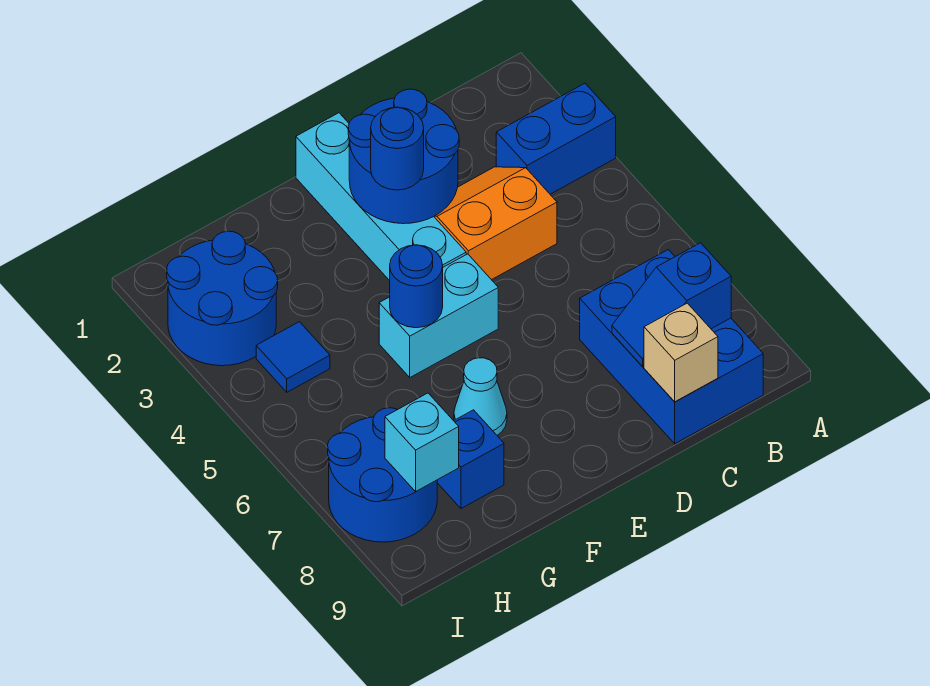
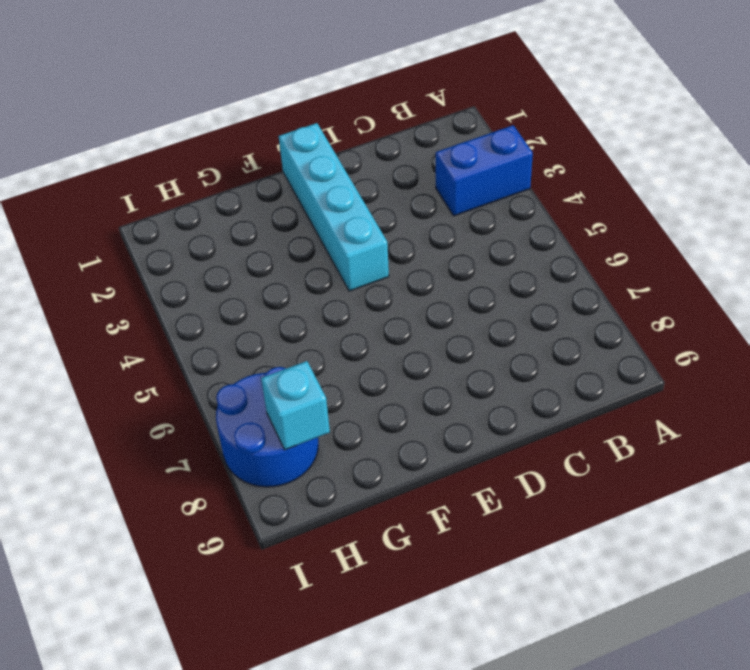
none -> blue 2x3 brick [580,250,763,444]
none -> orange 2x2 slope [434,167,557,280]
none -> cyan 1x2 brick [379,254,498,377]

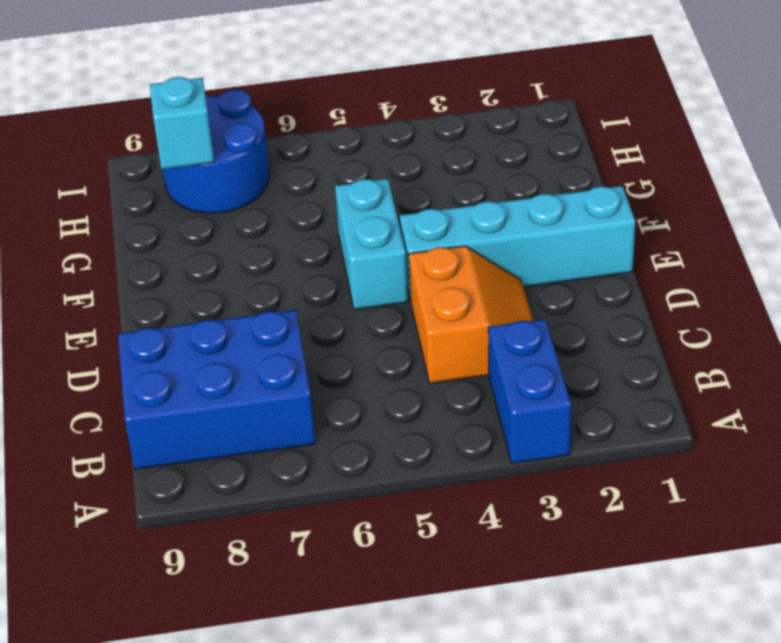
none -> cyan 1x1 cone [454,358,507,435]
none -> blue 1x1 brick [437,410,504,508]
none -> blue 2x2 round brick [167,231,278,366]

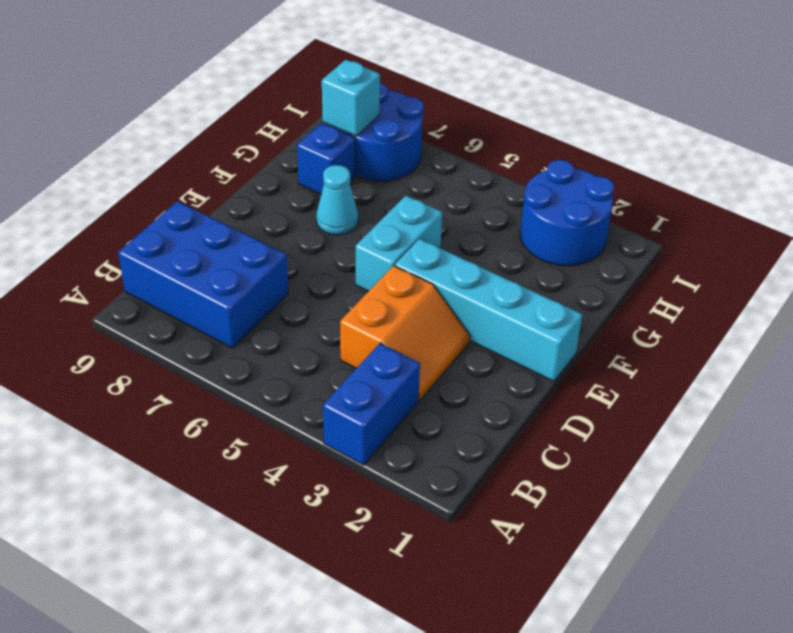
none -> blue 1x1 tile [256,322,330,392]
none -> blue 1x2 slope [612,243,731,367]
none -> tan 1x1 brick [644,303,718,402]

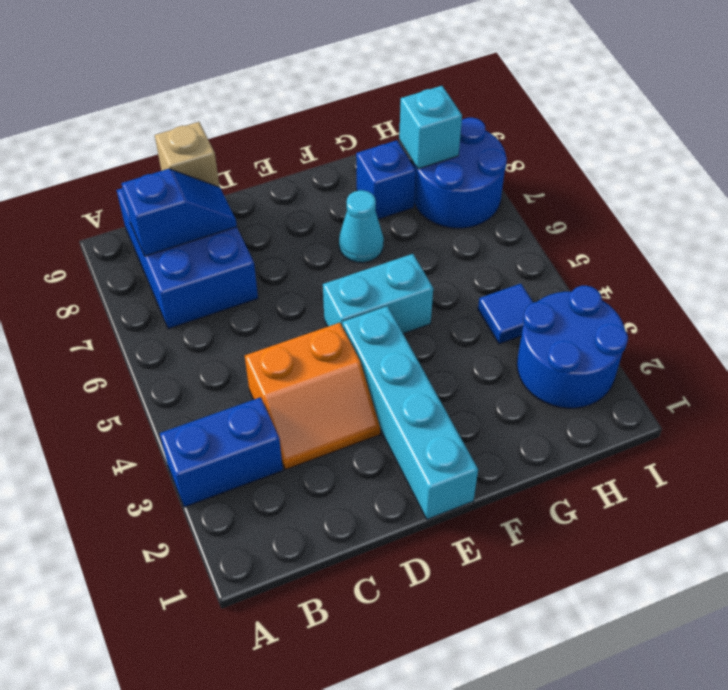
none -> blue 2x2 round brick [348,89,459,224]
none -> blue 1x1 round brick [390,245,443,328]
none -> blue 1x1 round brick [371,107,424,190]

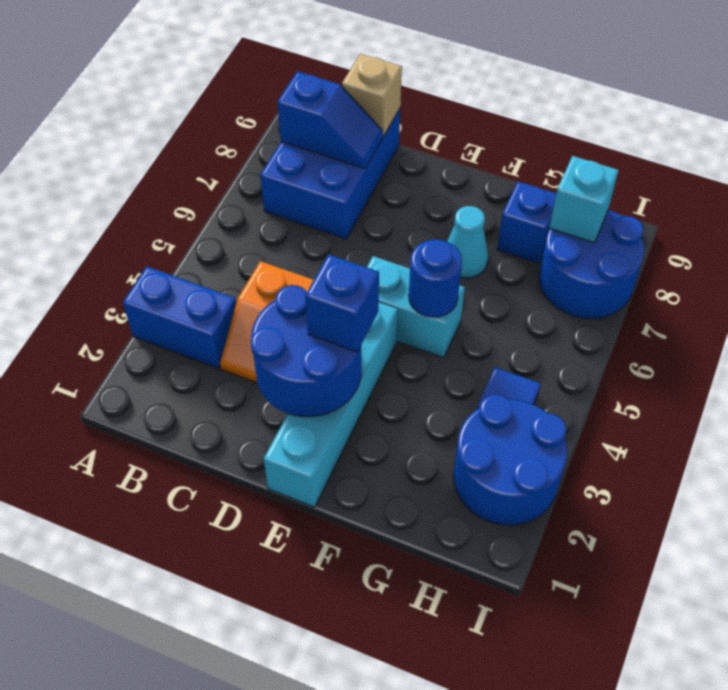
blue 1x1 brick [305,254,379,352] -> blue 1x1 round brick [371,107,424,190]

